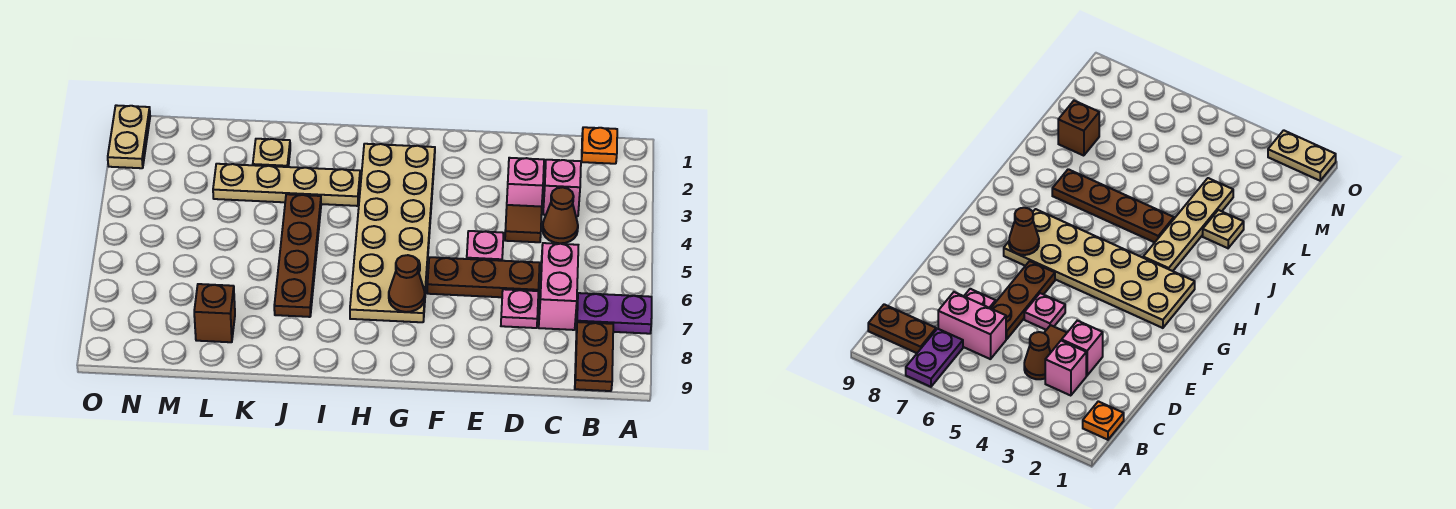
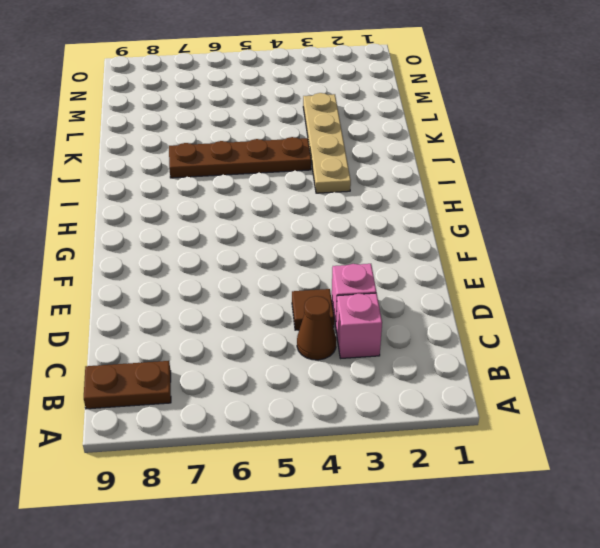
none -> purple 1x2 plate [577,293,652,334]
none -> orange 1x1 plate [581,127,617,164]
none -> pink 1x2 brick [539,243,578,330]

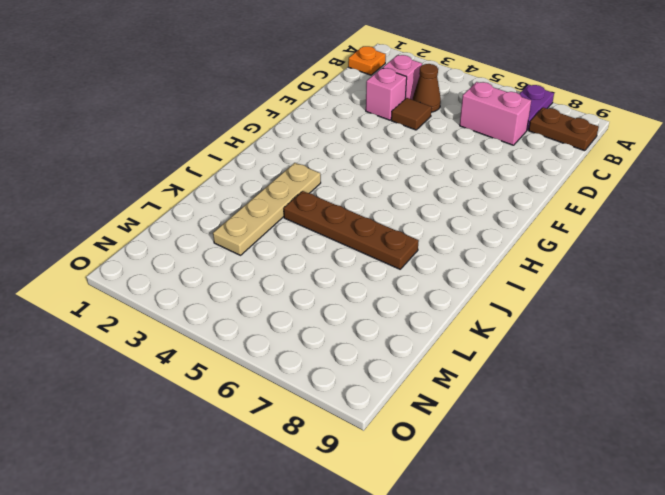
none -> brown 1x3 plate [427,257,540,297]
none -> pink 1x1 plate [501,289,538,328]
none -> pink 1x1 plate [467,231,504,261]

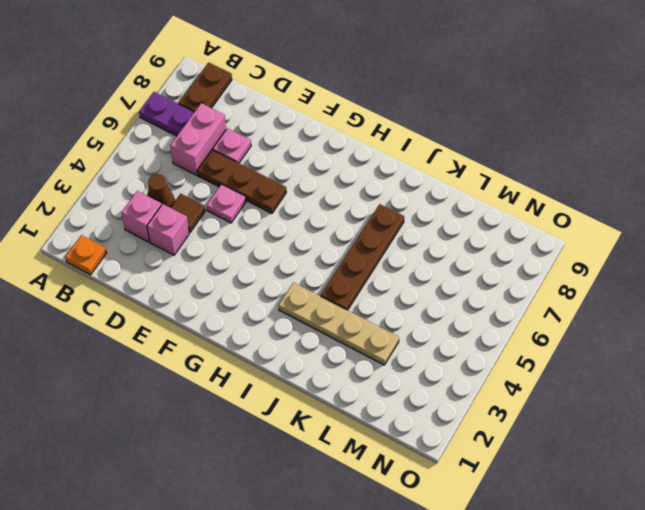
none -> tan 2x6 plate [350,144,435,322]
none -> tan 1x1 plate [253,139,290,167]
none -> brown 1x1 brick [194,284,235,342]

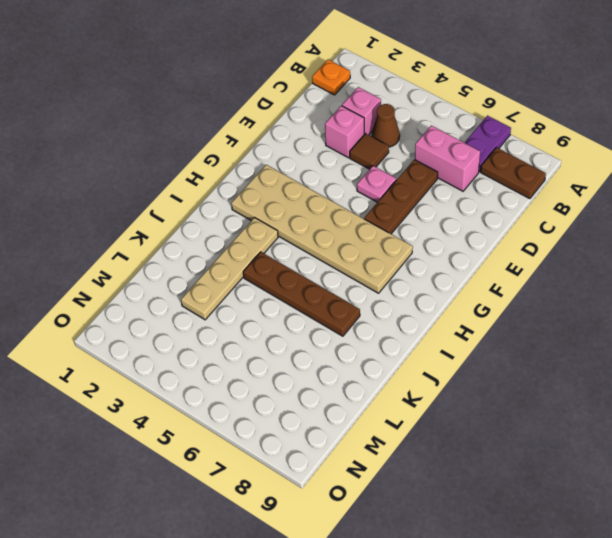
none -> pink 1x1 plate [501,289,538,328]
none -> tan 1x1 plate [253,139,290,167]
none -> brown 1x1 brick [194,284,235,342]

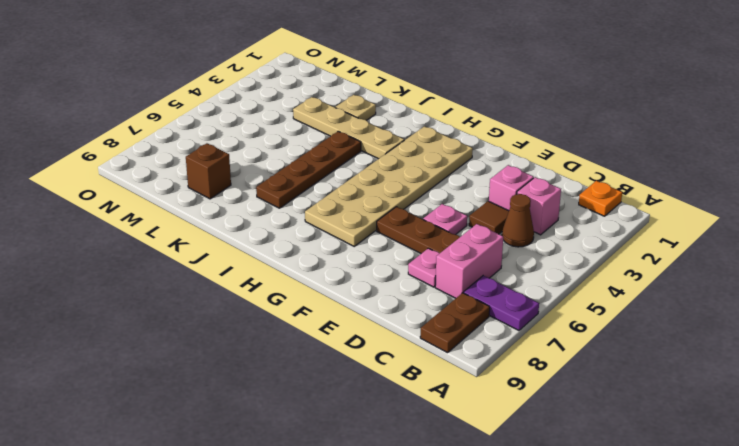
none -> tan 1x2 plate [108,105,150,168]
none -> brown 1x1 cone [389,255,425,312]

